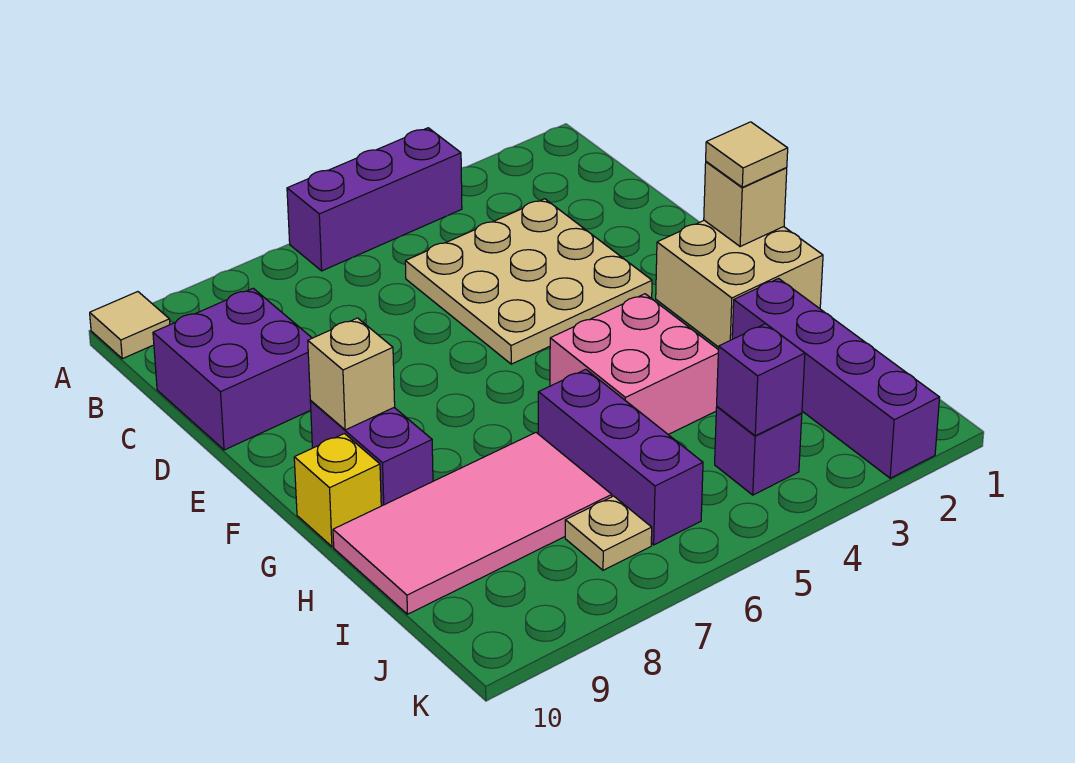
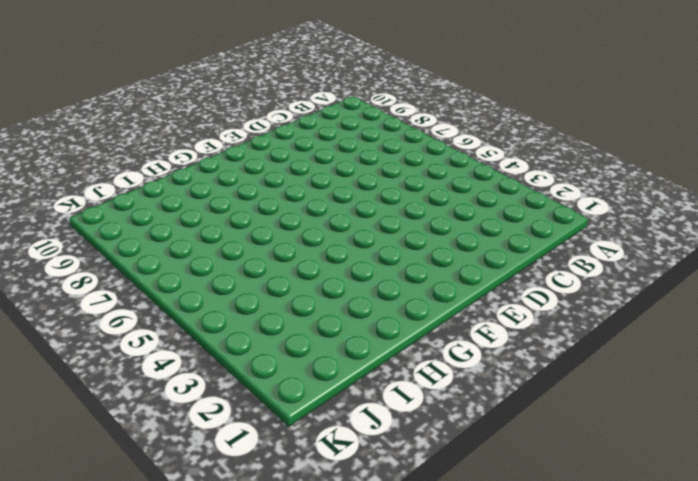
none -> purple 1x3 brick [287,128,462,271]
none -> tan 1x1 tile [90,292,170,359]
none -> tan 3x3 plate [405,199,652,364]

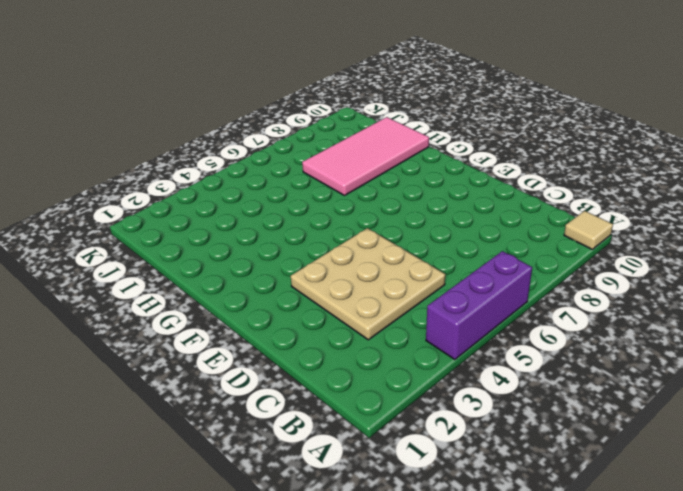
none -> purple 2x2 brick [153,288,312,450]
none -> tan 2x2 brick [656,220,823,347]
none -> purple 1x2 brick [310,401,433,506]

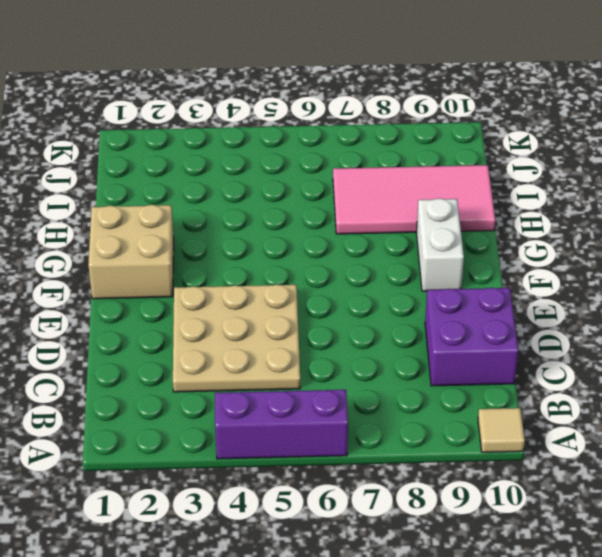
white 1x2 brick [416,198,464,291] -> purple 1x2 brick [310,401,433,506]
none -> pink 2x2 brick [550,294,718,434]
none -> yellow 1x1 brick [294,434,381,547]
none -> purple 1x4 brick [732,279,940,478]

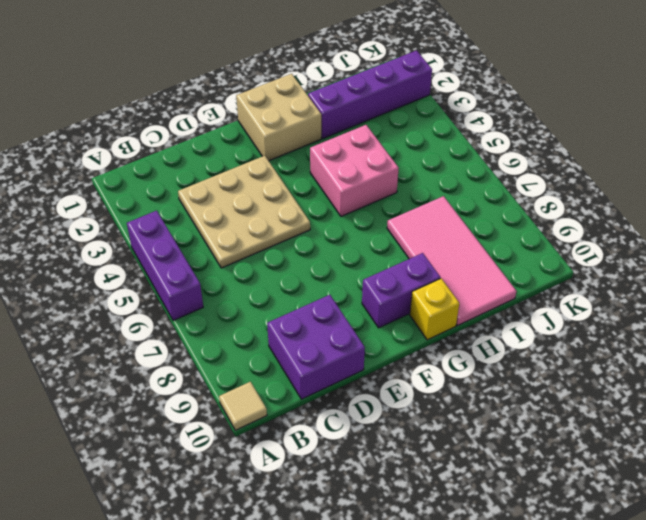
none -> purple 1x3 brick [538,369,703,545]
none -> purple 1x1 brick [715,407,802,495]
none -> tan 1x1 plate [565,496,652,570]

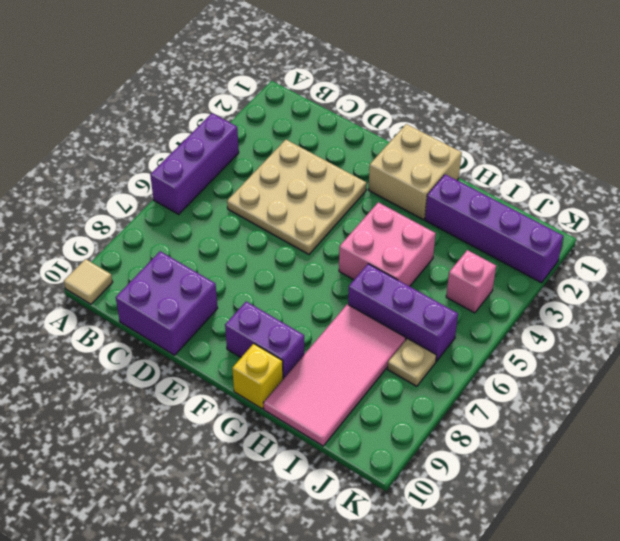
pink 1x1 brick [446,250,496,313] -> purple 1x1 brick [715,407,802,495]
none -> tan 1x1 brick [704,162,787,247]
none -> tan 1x1 brick [308,318,395,430]
none -> purple 1x1 brick [717,324,805,436]

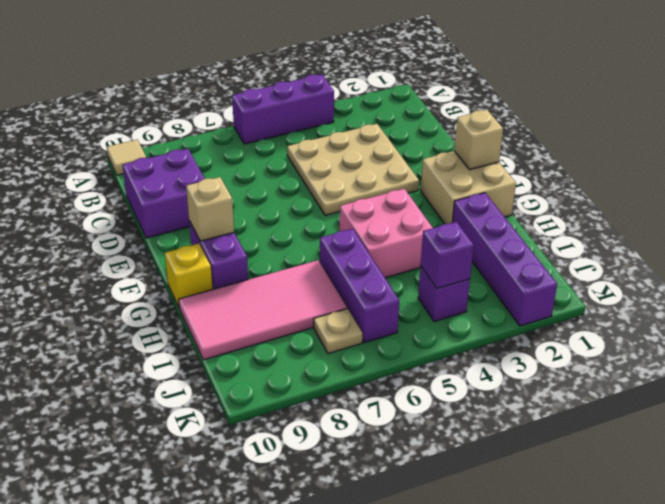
none -> tan 1x1 tile [706,122,788,187]

